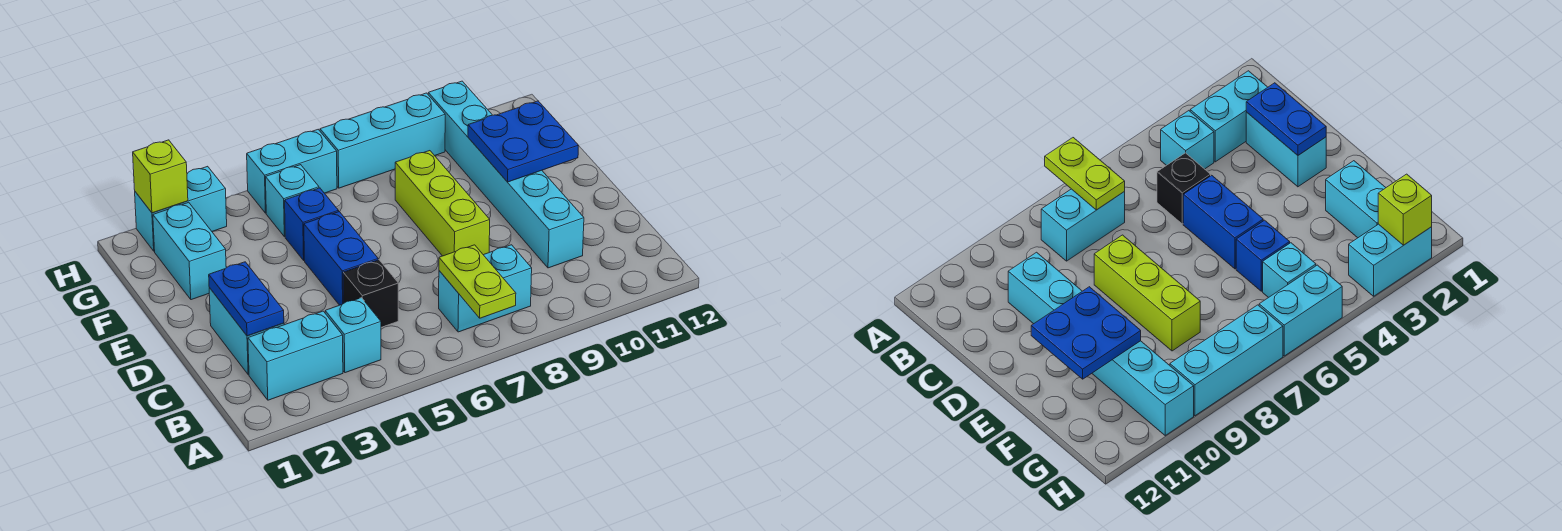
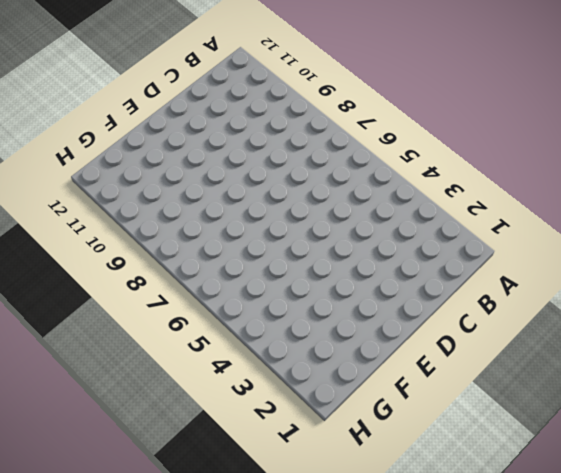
none -> cyan 1x2 brick [248,311,343,400]
none -> cyan 1x1 brick [325,298,381,373]
none -> cyan 1x2 brick [439,245,532,332]

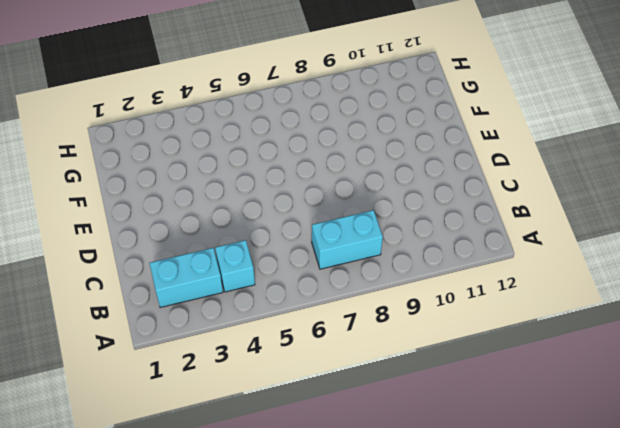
none -> cyan 1x2 brick [209,288,284,375]
none -> black 1x1 brick [343,260,398,327]
none -> cyan 1x6 brick [428,81,584,268]

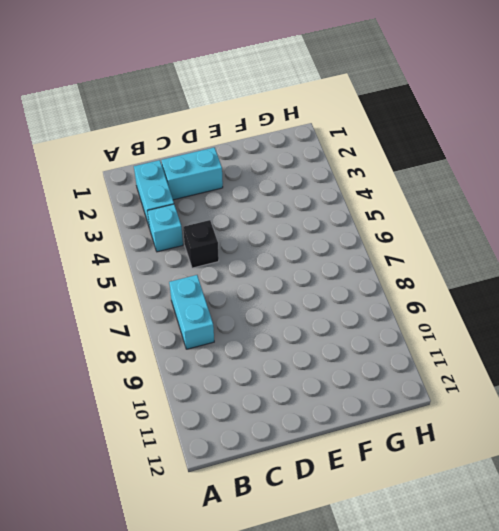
none -> cyan 1x6 brick [428,81,584,268]
none -> blue 1x2 brick [304,212,378,305]
none -> lime 1x3 brick [395,151,490,256]

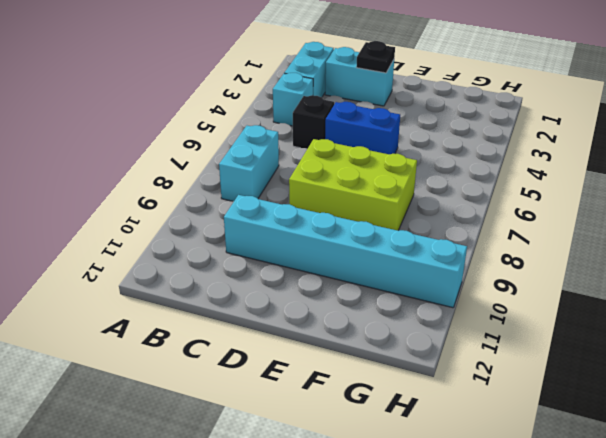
black 1x1 plate [356,41,395,73] -> blue 1x2 plate [209,262,284,336]
lime 2x3 brick [289,139,417,231] -> lime 1x3 brick [395,151,490,256]
none -> cyan 1x2 brick [153,202,226,300]
none -> blue 1x1 brick [285,188,339,260]
none -> cyan 1x1 brick [266,165,319,237]

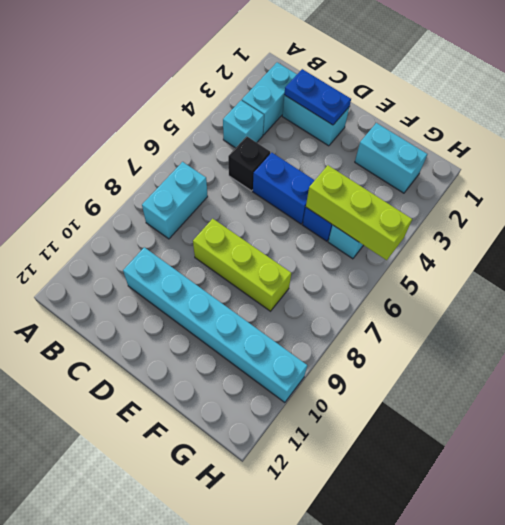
lime 1x3 brick [306,165,412,260] -> none
none -> cyan 1x2 brick [135,166,227,251]
none -> cyan 1x2 brick [247,130,337,213]
none -> cyan 1x3 brick [320,93,445,188]

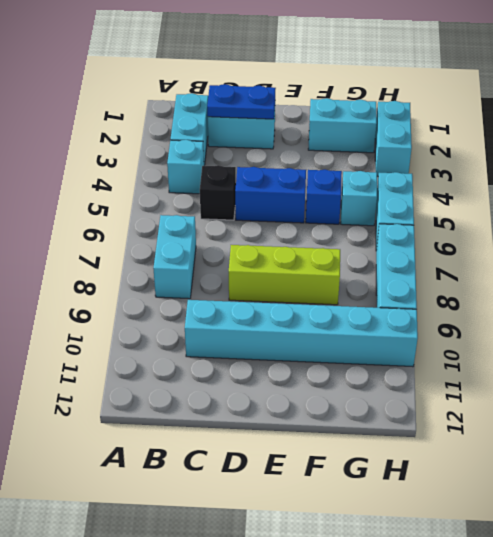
none -> lime 1x2 plate [439,245,516,318]
none -> blue 2x2 plate [468,101,579,182]
none -> lime 1x1 brick [133,140,188,213]

